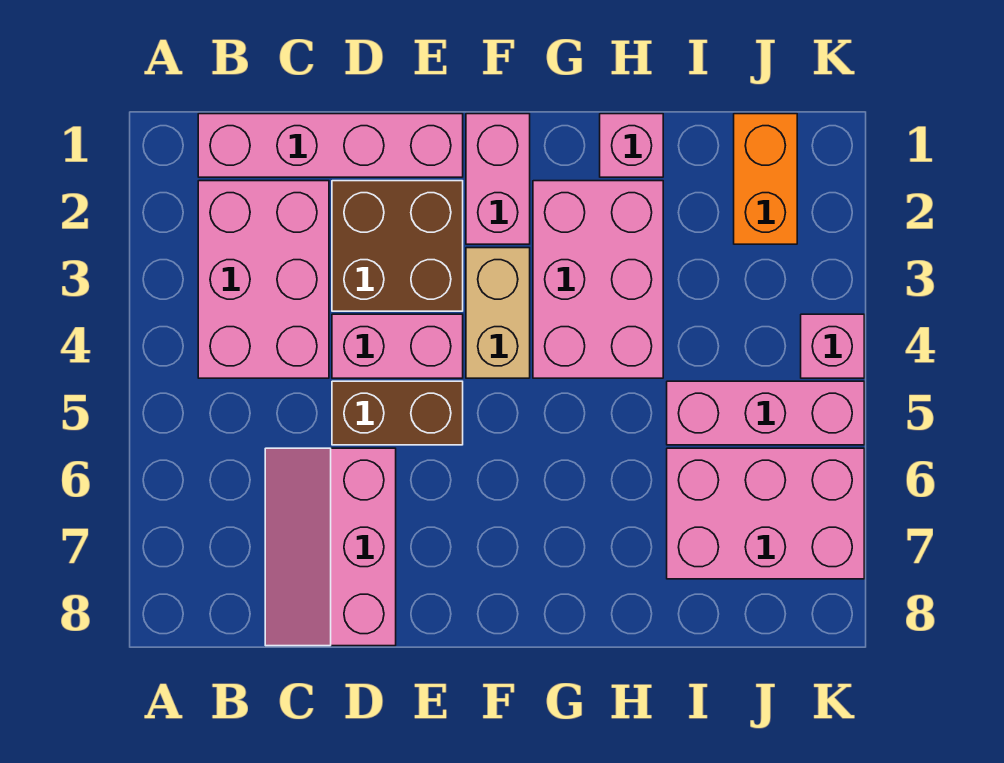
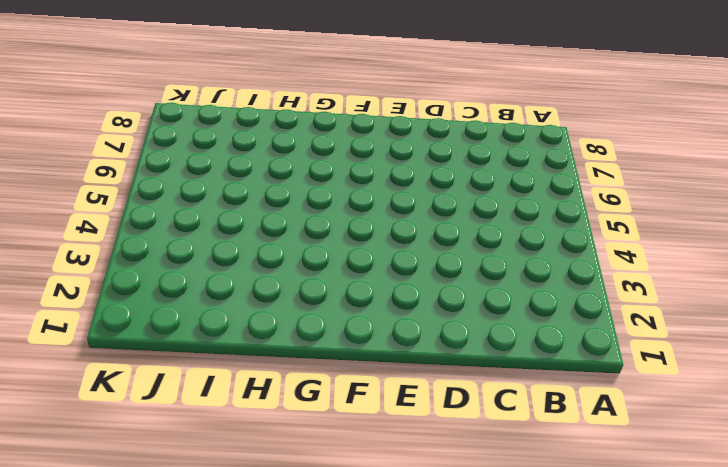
none -> pink 1x4 brick [198,114,463,177]
none -> pink 2x3 brick [198,181,329,378]
none -> pink 2x3 slope [265,448,396,646]

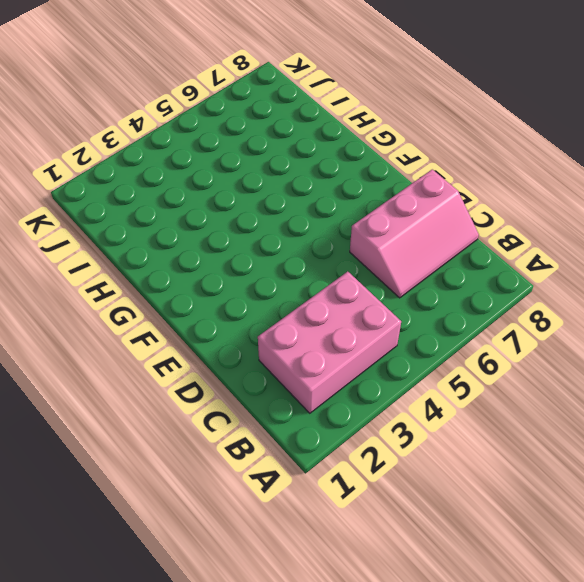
none -> pink 1x4 brick [198,114,463,177]
none -> brown 2x2 brick [332,181,463,311]
none -> pink 1x2 brick [332,314,463,378]

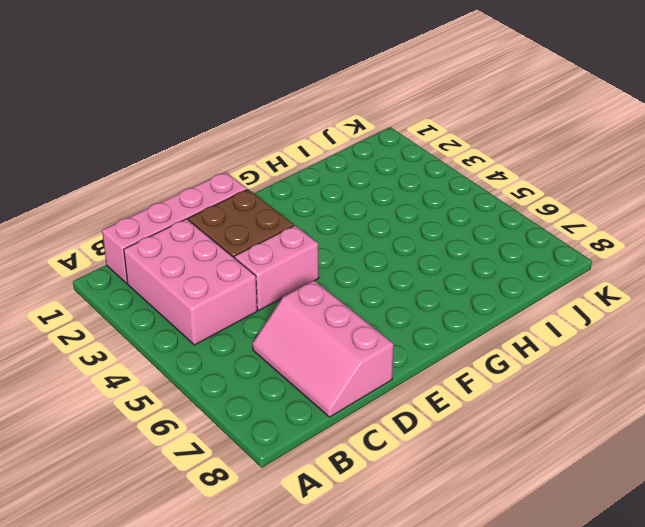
none -> brown 1x2 brick [332,381,463,445]
none -> pink 1x2 brick [466,114,530,244]
none -> tan 1x2 brick [466,248,530,378]

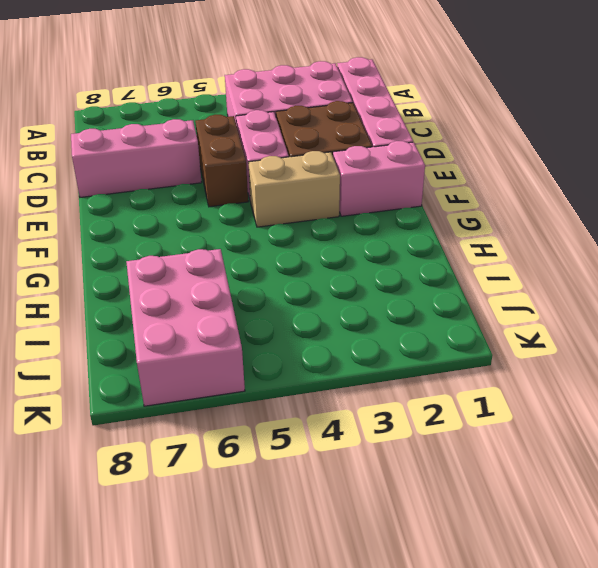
none -> pink 2x3 brick [533,181,663,378]
none -> pink 1x1 brick [600,114,663,177]
none -> pink 1x3 brick [667,381,864,445]

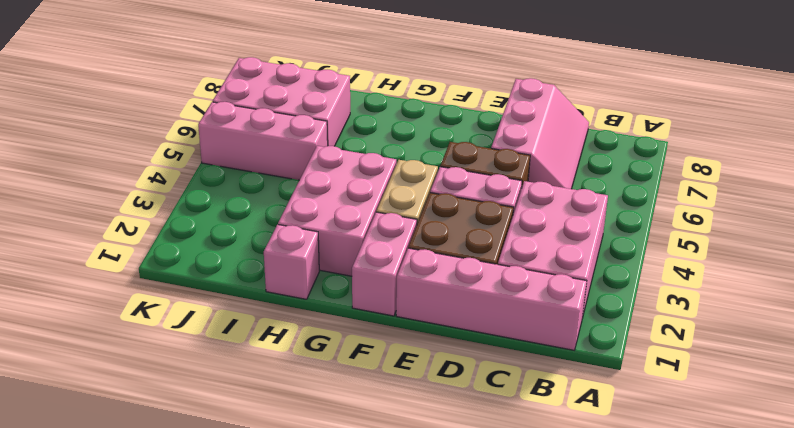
none -> orange 1x2 brick [734,114,797,244]
none -> pink 1x1 brick [801,314,864,378]

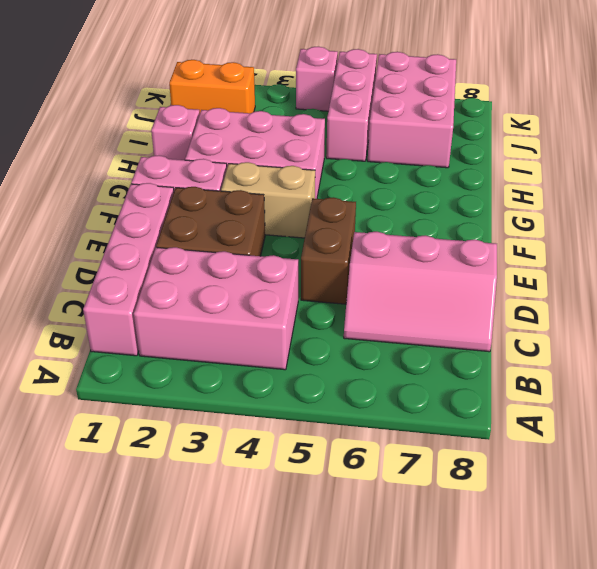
none -> pink 1x2 brick [332,314,463,378]

